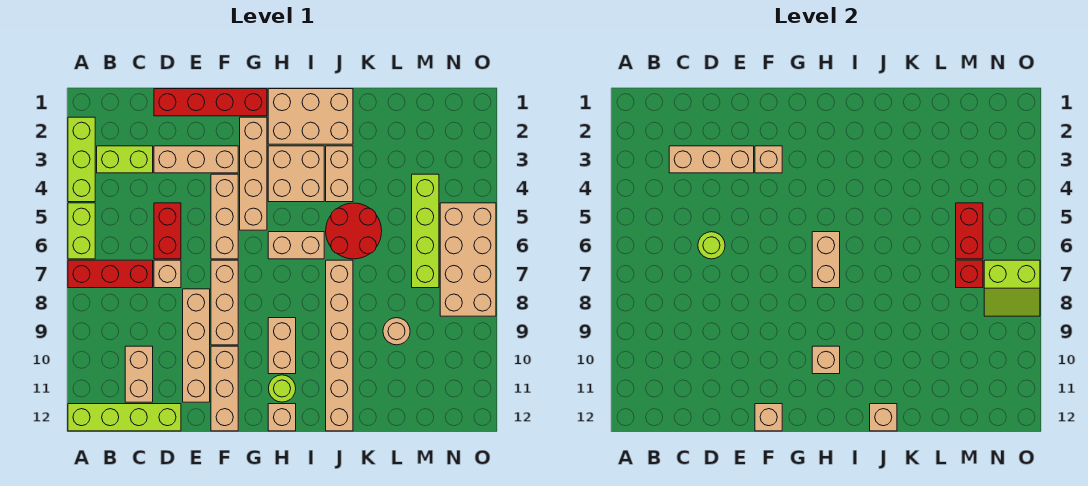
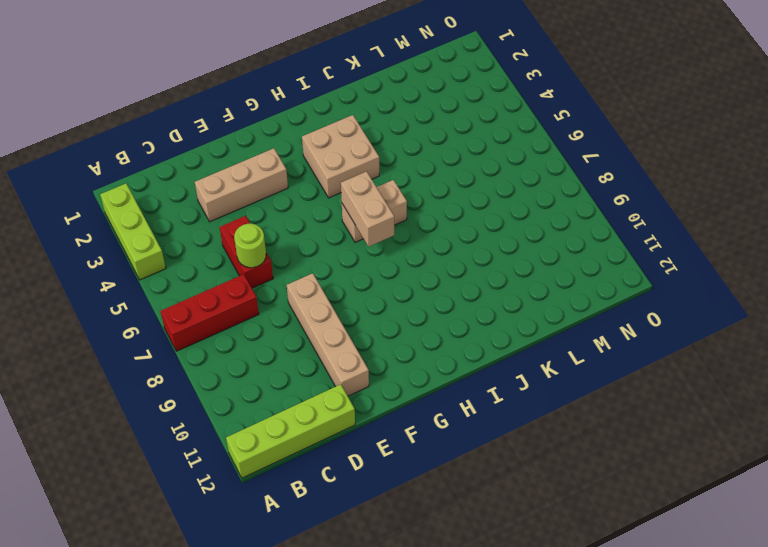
none -> lime 1x2 brick [68,203,95,259]
none -> lime 1x2 brick [97,146,153,173]
none -> tan 1x2 brick [125,346,153,402]
none -> red 1x4 brick [154,89,267,116]

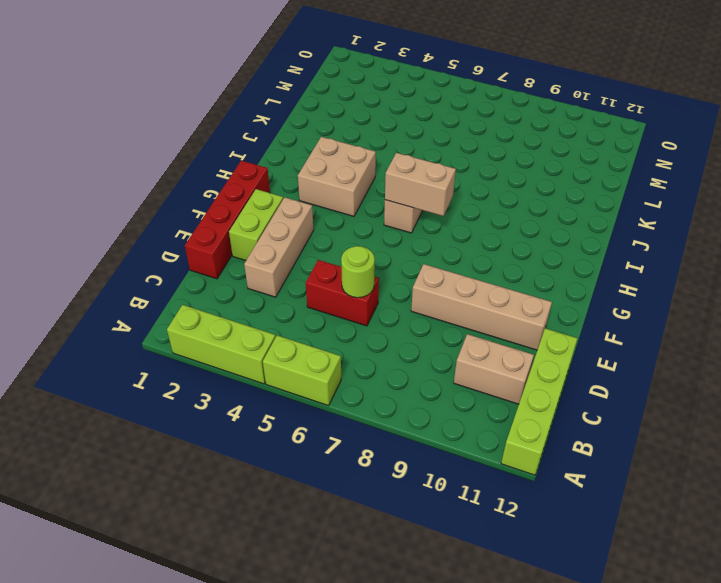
lime 1x2 brick [229,189,283,260] -> lime 1x2 brick moved to [97,146,153,173]
none -> red 1x3 brick [68,260,153,288]
none -> tan 1x1 brick [154,260,181,288]
none -> tan 1x3 brick [211,174,238,259]
none -> tan 1x3 brick [211,260,238,345]

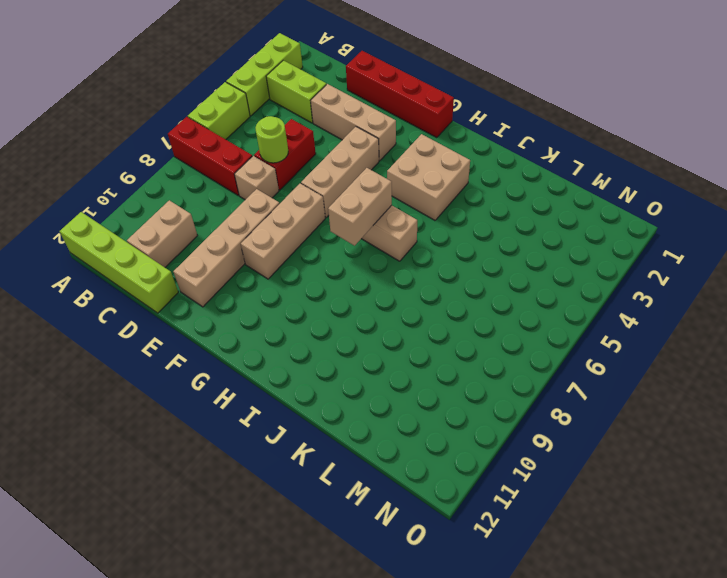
none -> tan 1x3 brick [211,346,238,431]
none -> tan 1x4 brick [240,117,267,230]
none -> tan 2x3 brick [268,89,353,144]
none -> tan 1x2 brick [268,318,296,374]

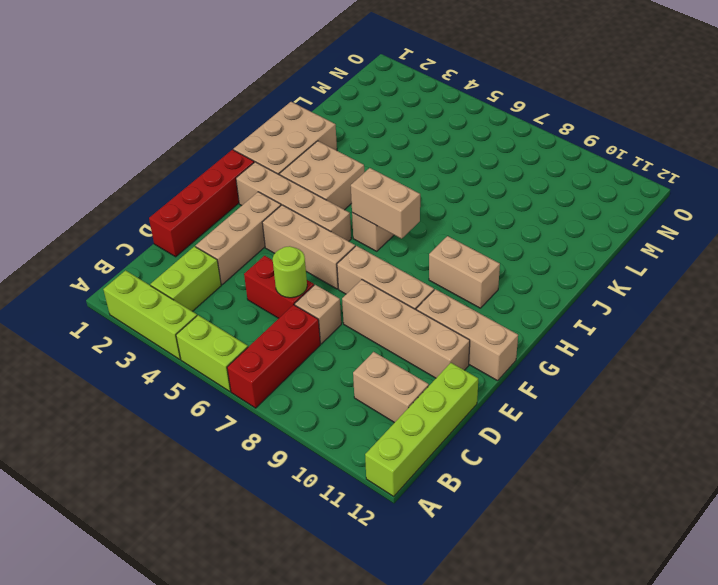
none -> lime 1x1 round brick [268,375,296,402]
none -> tan 1x1 brick [268,404,296,431]
none -> tan 1x2 brick [326,146,353,202]
none -> red 2x2 round brick [326,203,382,259]

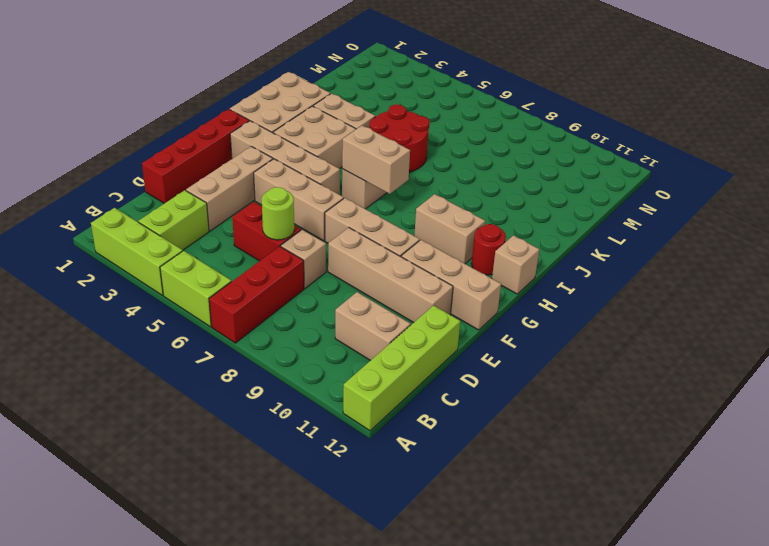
red 1x1 round brick [471,224,506,275] -> lime 1x1 round brick [268,375,296,402]
none -> tan 1x6 brick [326,260,353,431]
none -> tan 1x1 round brick [383,318,410,345]
none -> lime 1x4 brick [412,174,439,288]
none -> tan 2x4 brick [440,203,496,316]

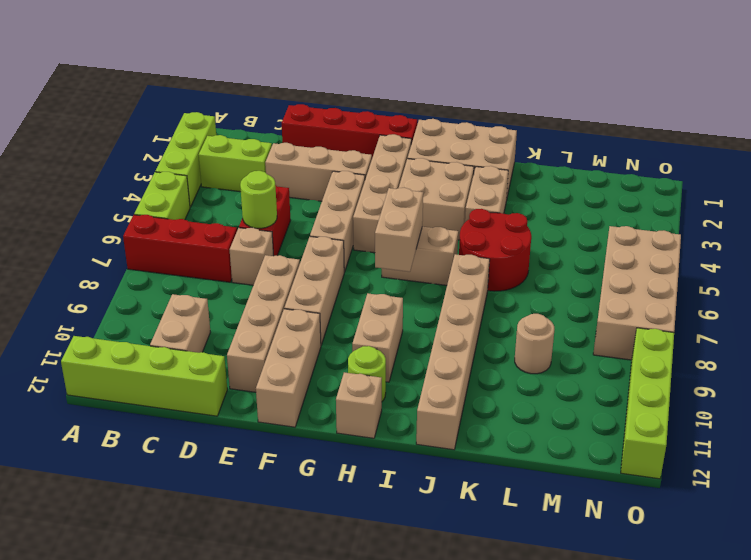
lime 1x4 brick [621,328,674,479] -> lime 1x4 brick moved to [412,174,439,288]
none -> tan 1x3 brick [669,146,754,173]
none -> tan 1x1 brick [755,146,782,173]
none -> tan 1x1 brick [755,404,782,431]
none -> tan 1x1 brick [812,346,840,374]

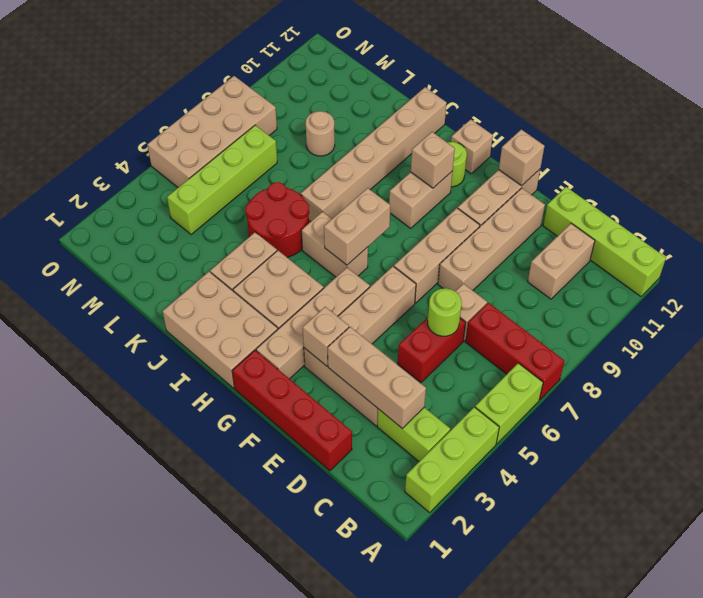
none -> tan 1x1 brick [870,404,897,431]
none -> red 1x2 brick [956,203,983,259]
none -> red 1x1 brick [956,260,983,288]
none -> lime 2x2 slope [984,260,1040,316]

